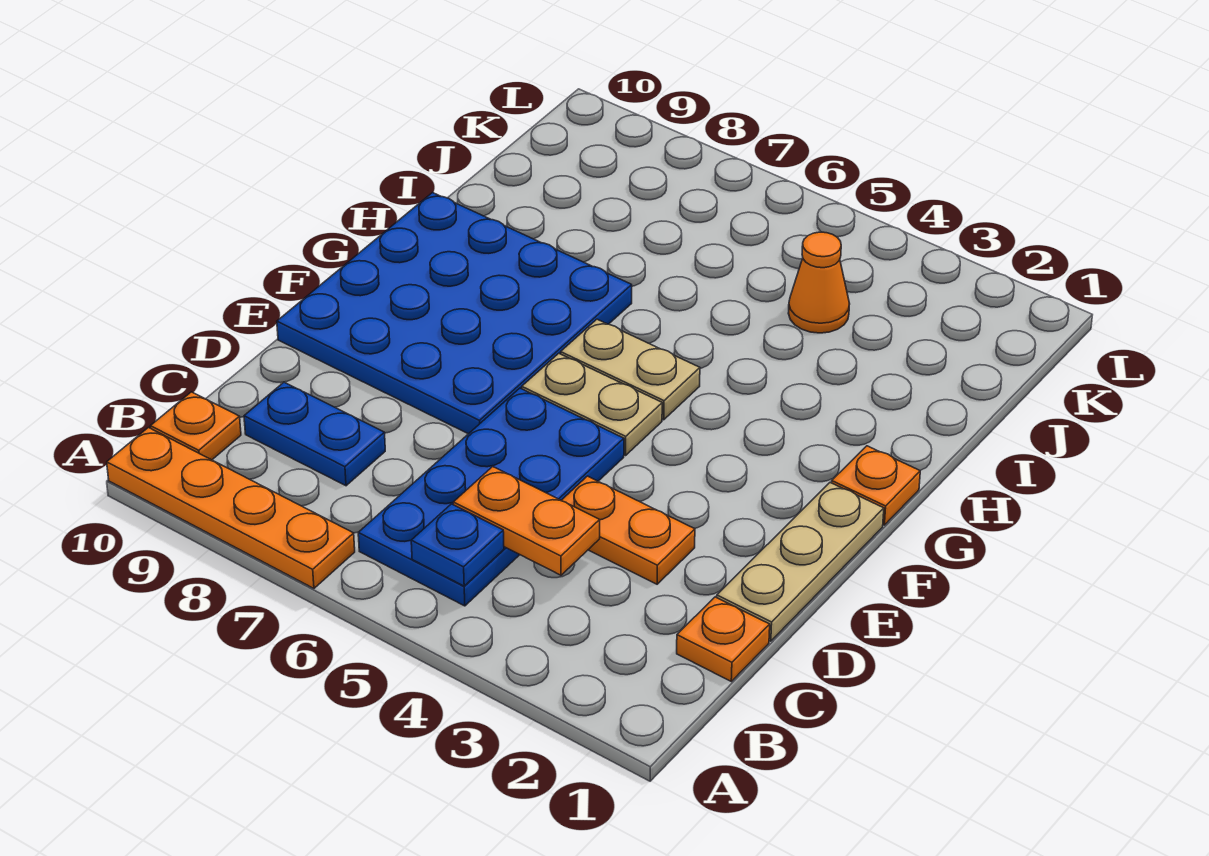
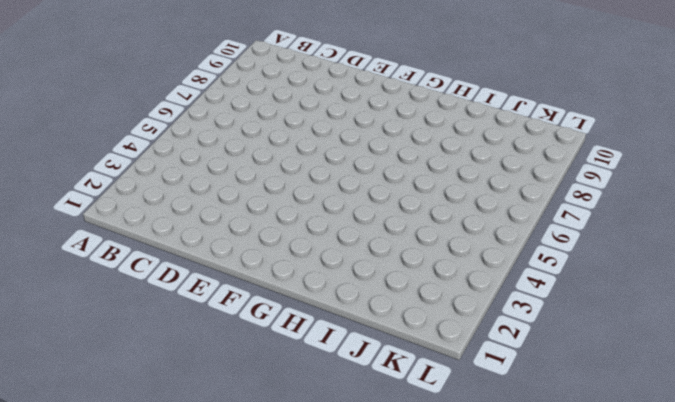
none -> orange 1x4 plate [107,428,355,588]
none -> blue 2x4 plate [358,388,624,606]
none -> orange 1x1 plate [151,392,241,460]

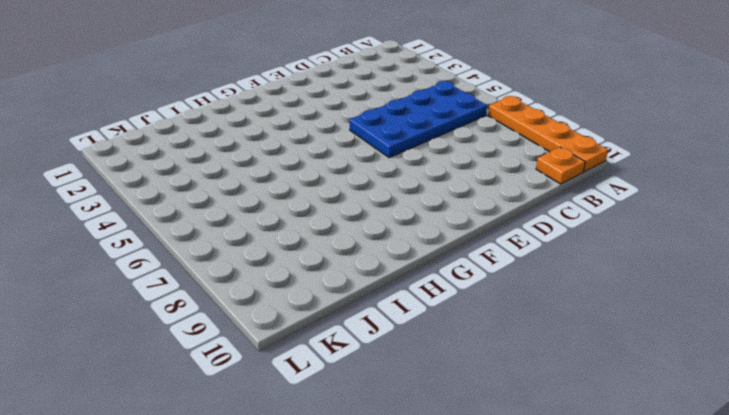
none -> orange 1x1 plate [677,597,770,681]
none -> blue 1x2 plate [244,382,385,486]
none -> tan 1x3 plate [717,483,884,641]

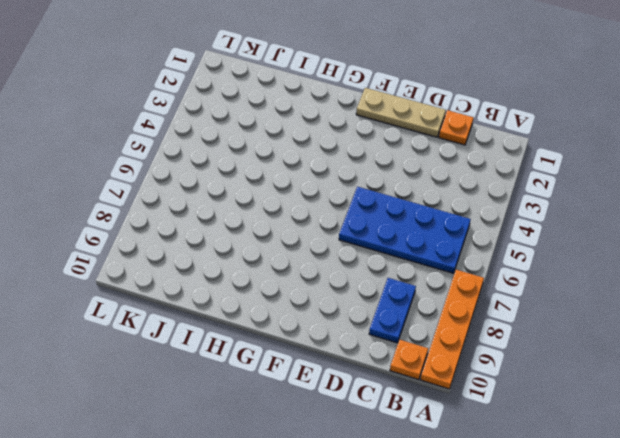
none -> orange 1x2 plate [561,476,695,584]
none -> blue 4x4 plate [277,193,632,434]
none -> tan 1x2 plate [522,353,662,455]

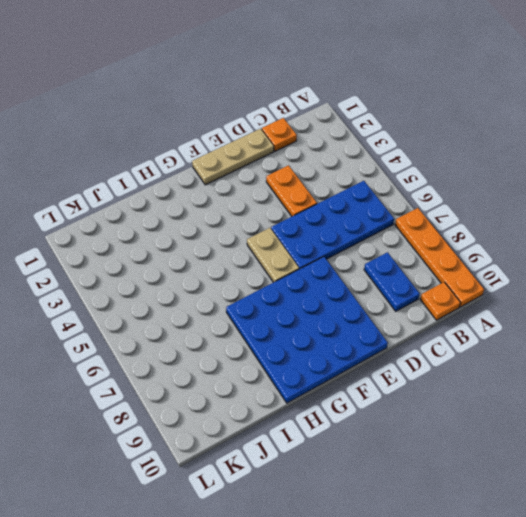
none -> orange 1x1 plate [832,446,920,525]
none -> tan 1x2 plate [561,319,700,420]
none -> orange 1x1 cone [788,232,850,333]

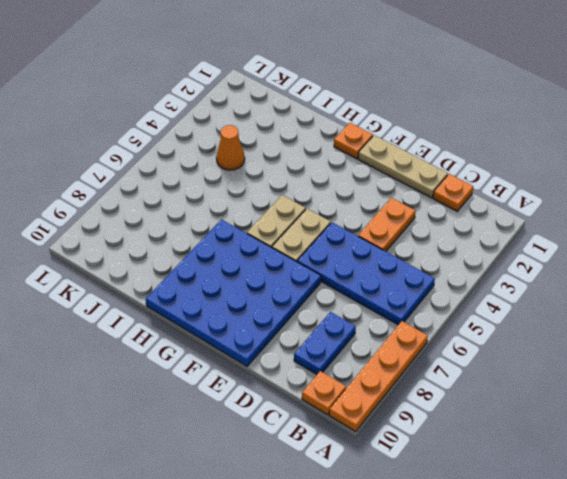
none -> blue 1x1 plate [411,504,504,586]
none -> orange 1x2 plate [453,467,600,575]

